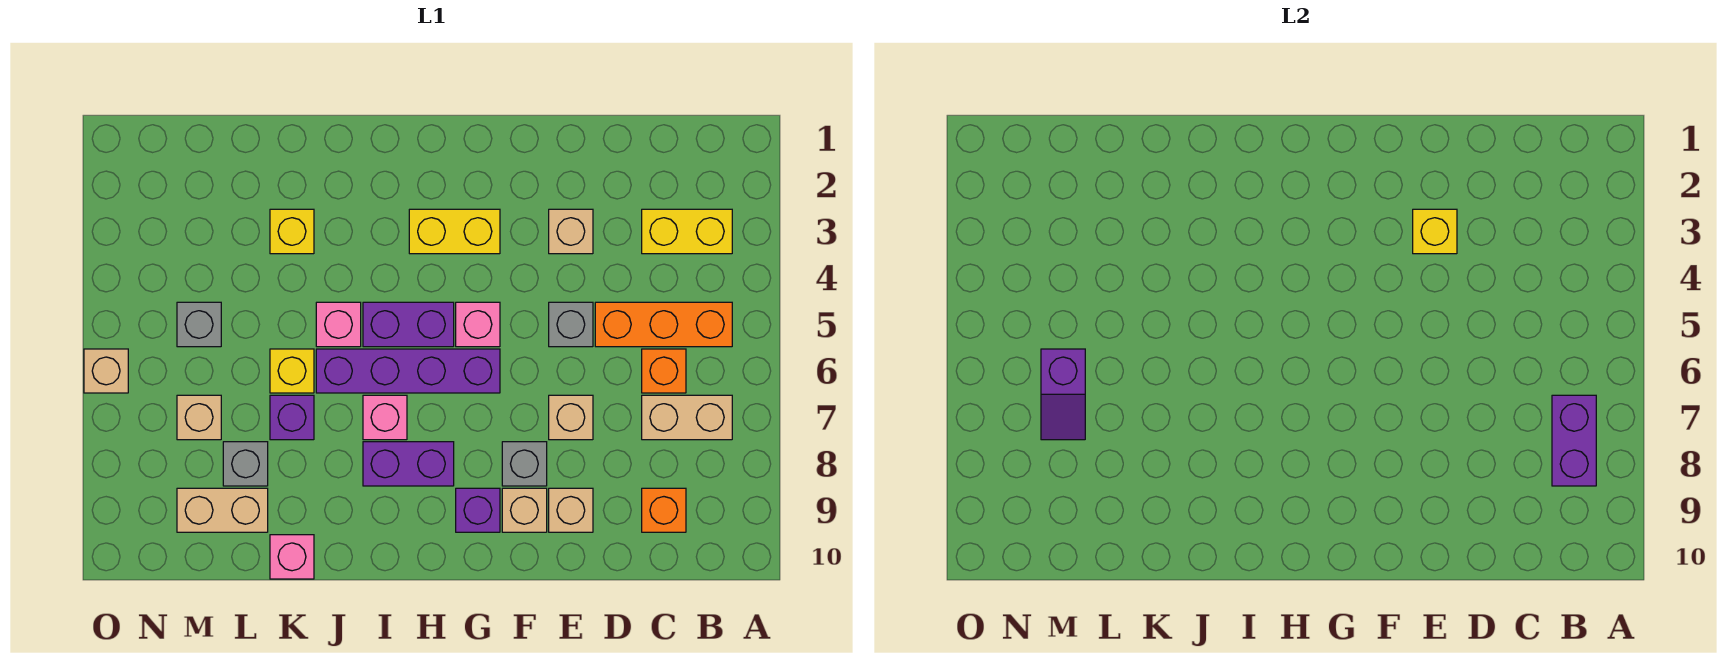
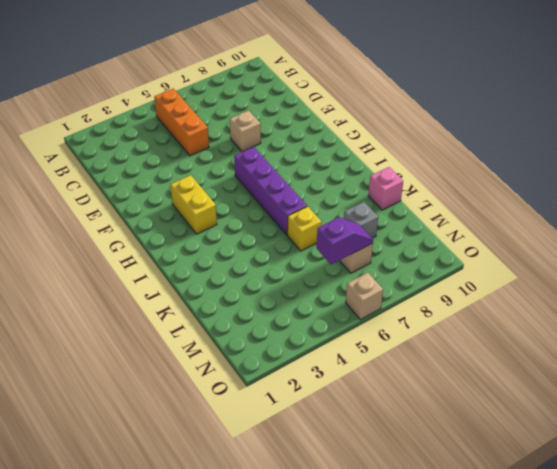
none -> yellow 1x2 brick [642,209,732,254]
none -> tan 1x2 brick [642,395,732,440]
none -> orange 1x1 brick [642,349,686,393]
none -> orange 1x1 brick [642,488,686,532]

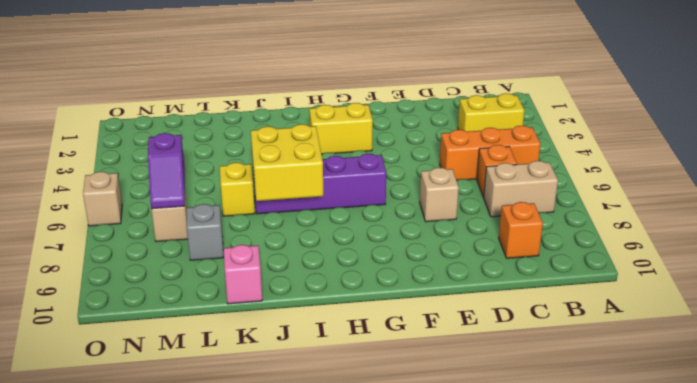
yellow 2x2 brick [251,124,323,201] -> none
none -> tan 1x1 brick [549,209,593,254]
none -> grey 1x1 brick [549,302,593,347]
none -> tan 1x1 brick [549,488,593,532]
none -> grey 1x1 brick [502,442,547,486]

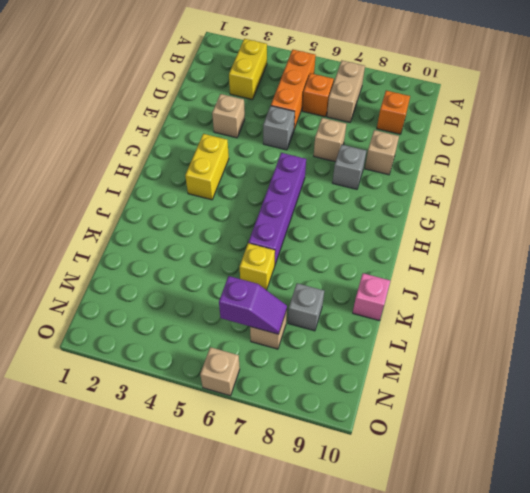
none -> tan 1x1 brick [502,488,547,532]
none -> pink 1x1 brick [456,302,500,347]
none -> purple 1x1 brick [456,488,500,532]
none -> purple 1x2 brick [363,302,454,347]

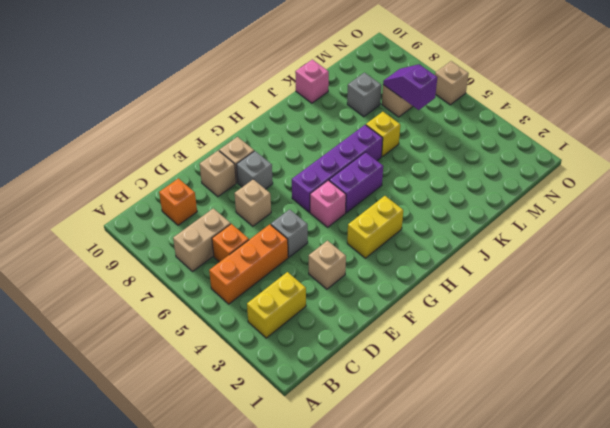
none -> purple 1x1 brick [456,488,500,532]
none -> purple 1x2 brick [363,442,454,486]
none -> pink 1x1 brick [363,395,407,440]
none -> pink 1x1 brick [316,302,361,347]

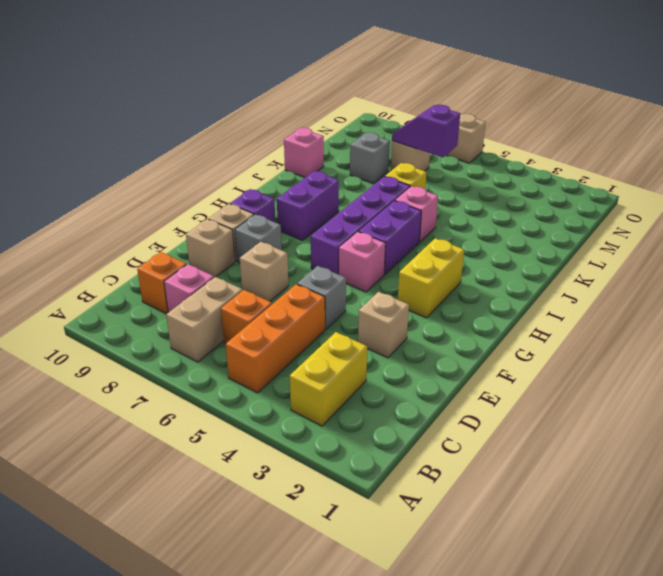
pink 1x1 brick [164,264,214,312] -> pink 1x1 brick moved to [363,395,407,440]
none -> yellow 1x1 brick [270,209,314,254]
none -> purple 1x1 brick [270,395,314,440]
none -> tan 1x2 brick [177,488,268,532]
none -> grey 1x1 brick [177,302,221,347]

